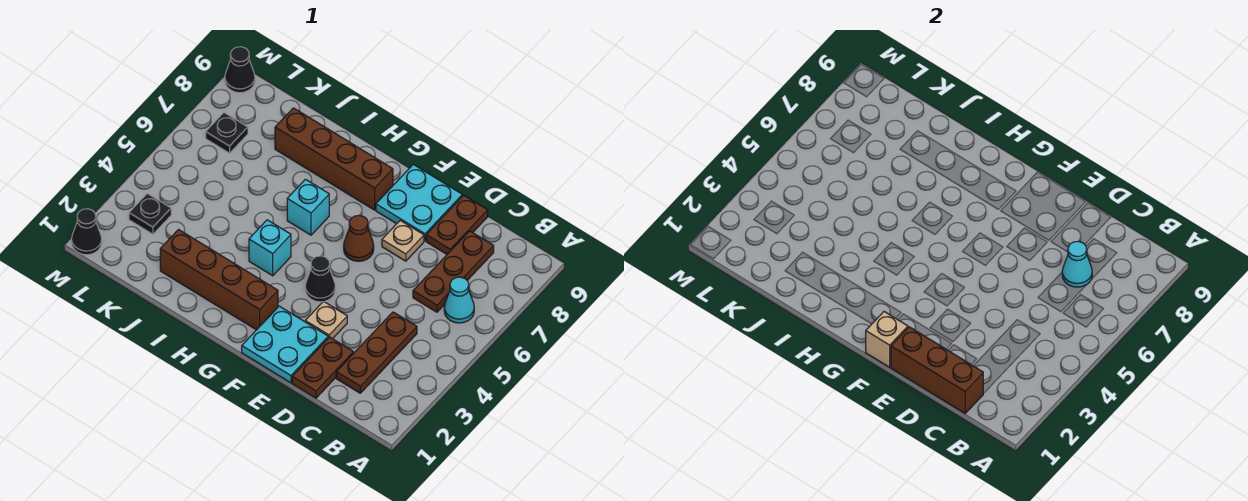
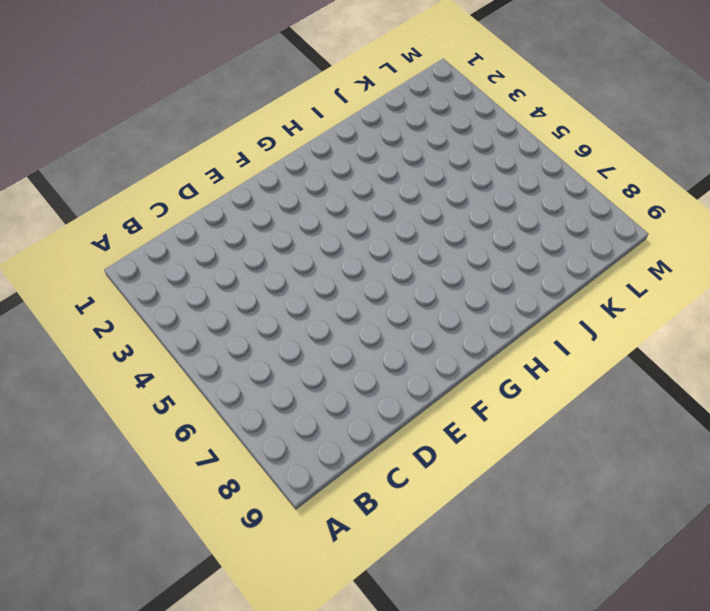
none -> cyan 1x1 cone [444,277,474,323]
none -> brown 1x3 plate [336,312,417,393]
none -> brown 1x3 plate [413,231,494,312]

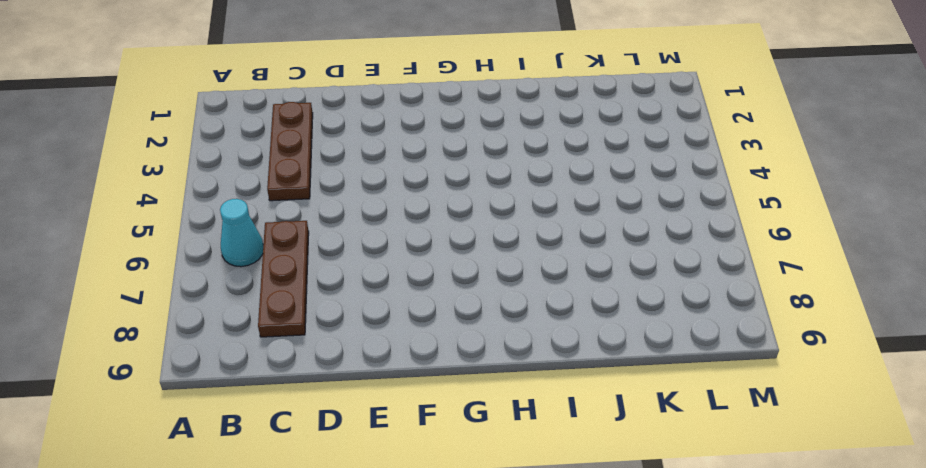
none -> brown 1x2 plate [292,337,353,398]
none -> brown 1x2 plate [426,195,488,254]
none -> cyan 2x2 plate [242,306,328,383]

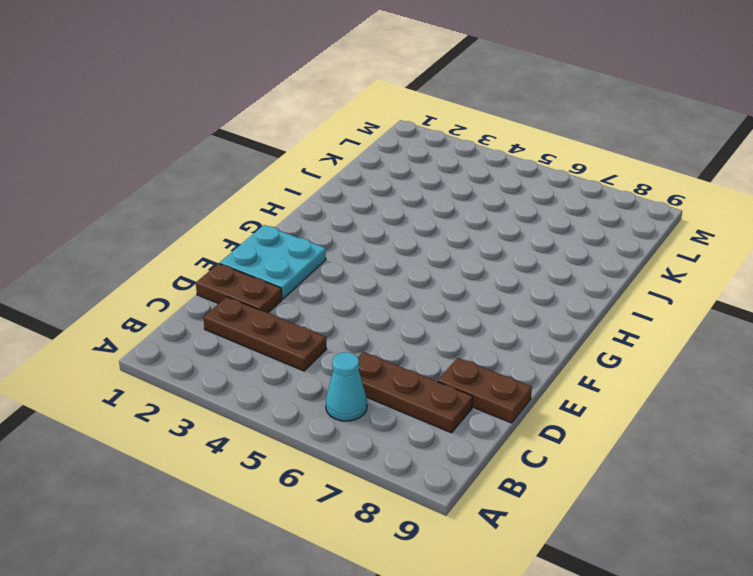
none -> tan 1x1 plate [305,301,347,339]
none -> tan 1x1 plate [382,220,424,261]
none -> cyan 2x2 plate [376,164,462,241]

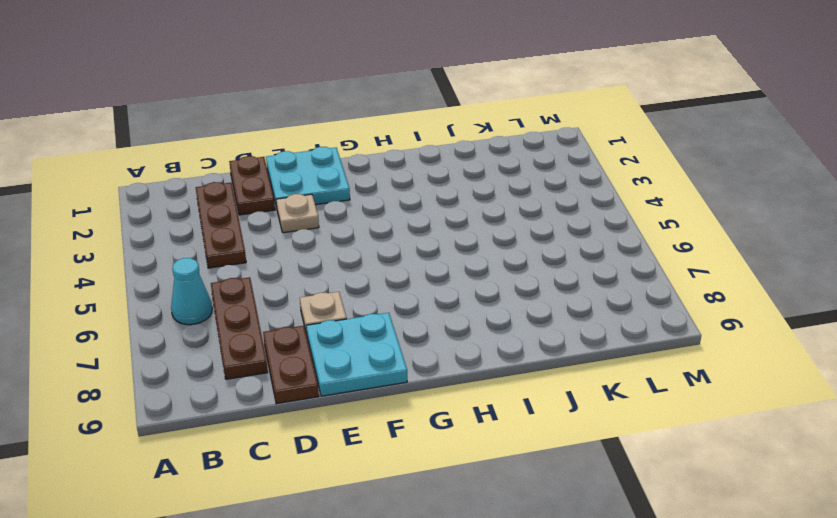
none -> black 1x1 cone [305,256,335,302]
none -> brown 1x1 cone [344,215,374,261]
none -> brown 1x4 brick [160,230,278,330]

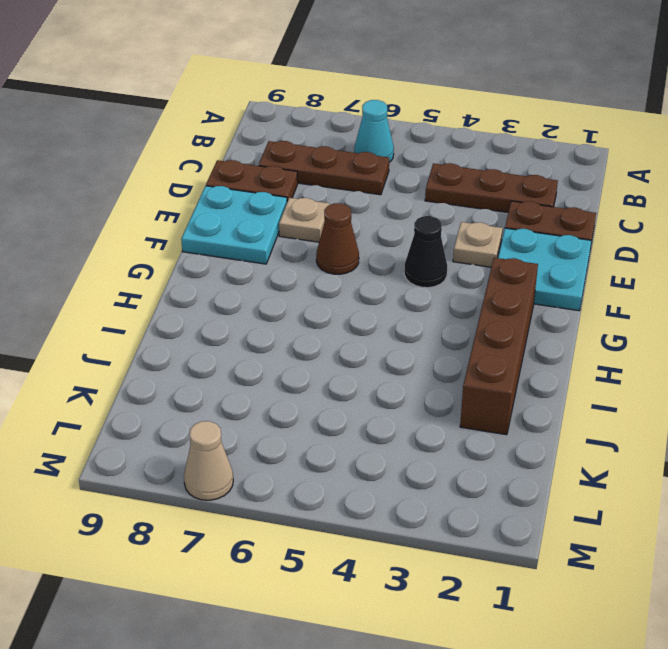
tan 1x1 cone [184,421,233,500] -> none
none -> brown 1x4 brick [275,108,393,210]
none -> cyan 1x1 brick [249,220,291,276]
none -> cyan 1x1 brick [287,179,329,235]

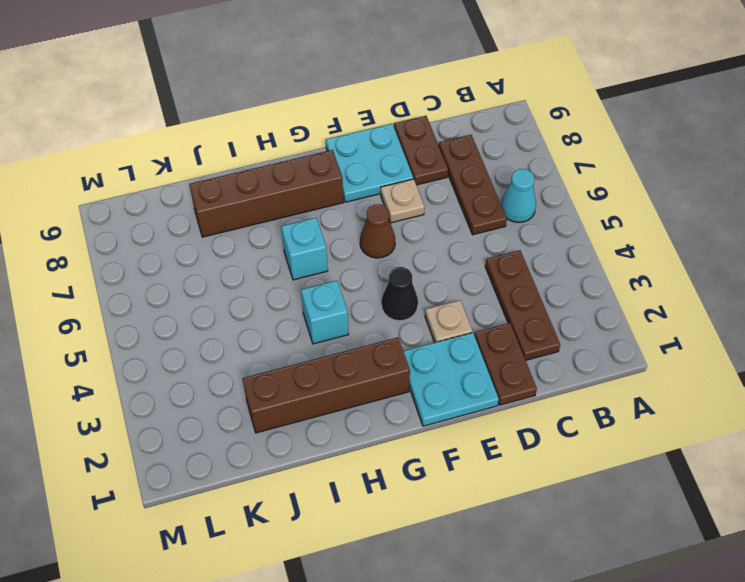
none -> black 1x1 plate [129,193,171,234]
none -> black 1x1 plate [206,113,248,153]
none -> black 1x1 cone [72,209,102,255]

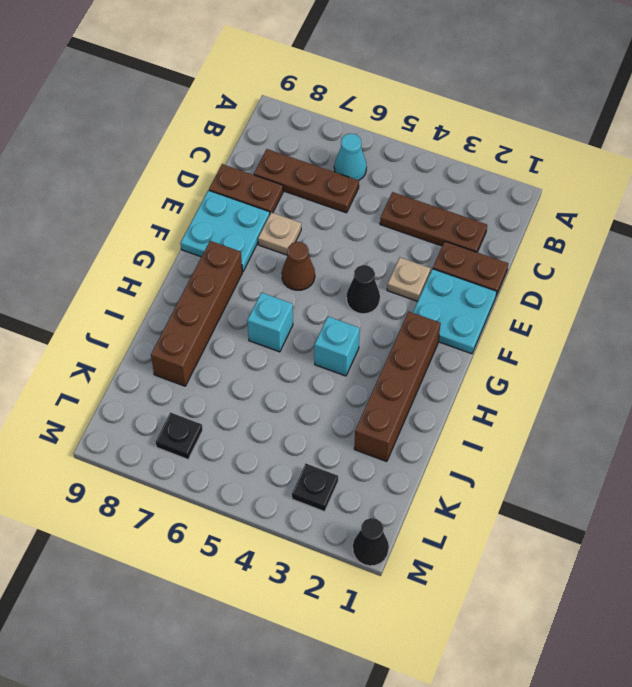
none -> black 1x1 cone [225,47,255,93]
none -> brown 1x3 brick [891,327,983,413]
none -> cyan 1x1 cone [1062,241,1092,287]

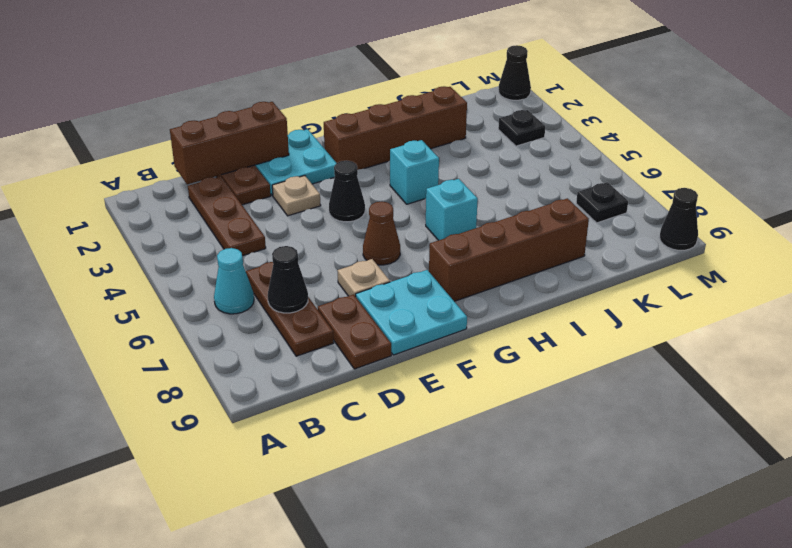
black 1x1 cone [268,246,308,313] -> cyan 1x1 cone [1062,241,1092,287]
none -> tan 1x1 brick [866,312,908,367]

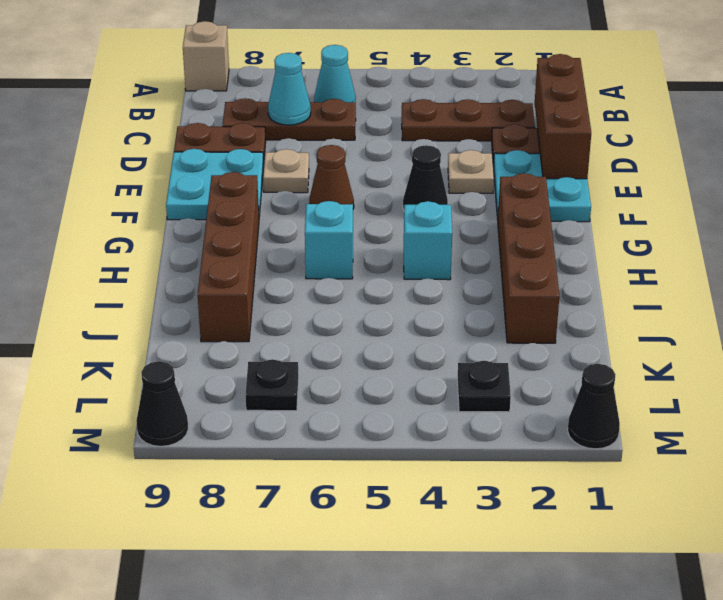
tan 1x1 brick [183,21,229,91] -> tan 1x1 brick moved to [866,312,908,367]

